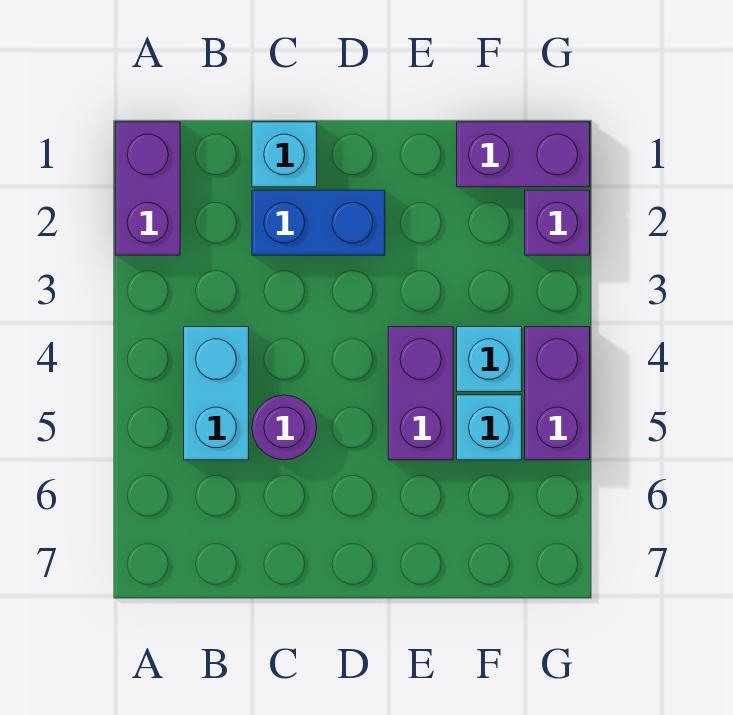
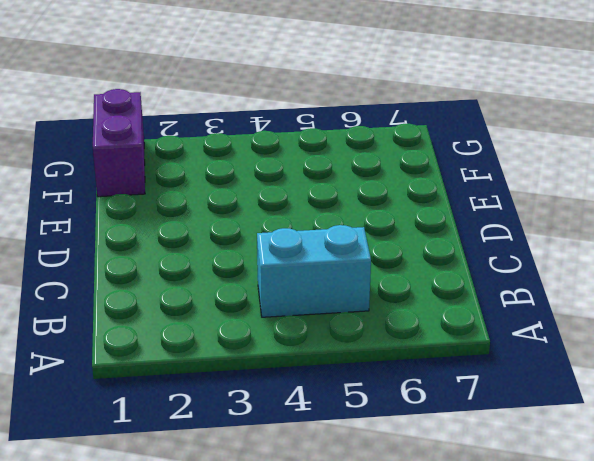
none -> purple 1x2 brick [115,122,180,255]
none -> cyan 1x1 brick [252,122,317,187]

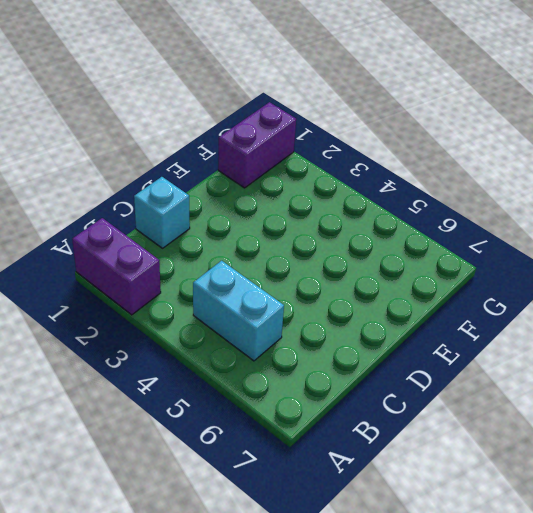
none -> blue 1x2 brick [252,190,385,255]
none -> purple 1x1 round brick [252,395,317,460]

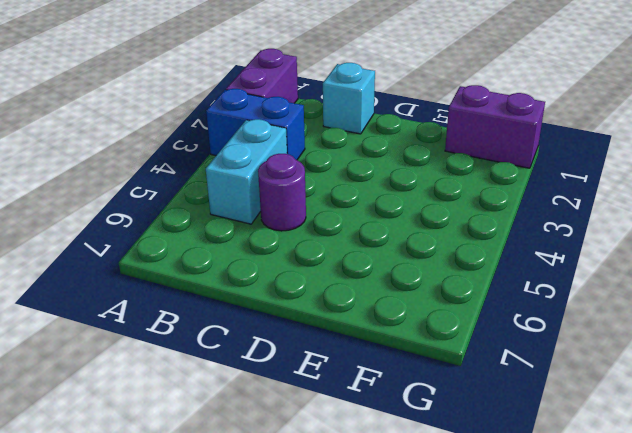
blue 1x2 brick [206,89,305,160] -> blue 1x2 brick moved to [252,190,385,255]
none -> purple 1x2 brick [388,327,453,460]
none -> cyan 1x1 brick [457,327,522,392]

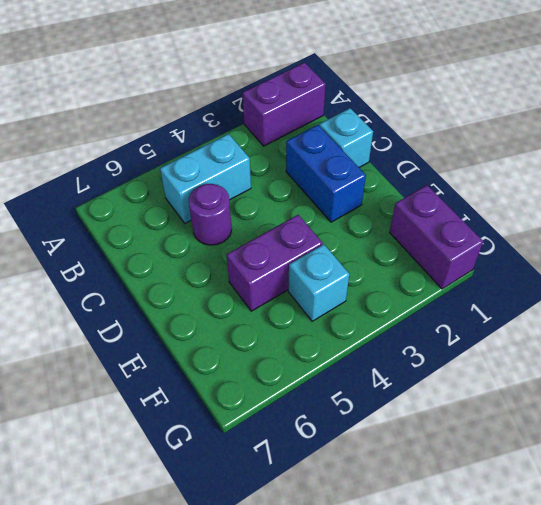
none -> cyan 1x1 brick [457,395,522,460]
none -> purple 1x1 brick [525,190,590,255]

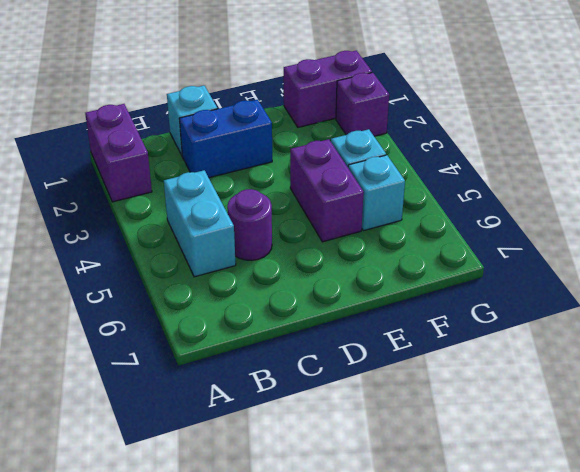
none -> purple 1x2 brick [525,327,590,460]

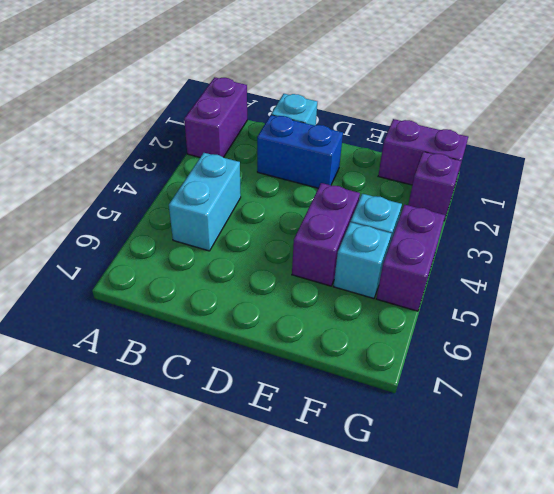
none -> purple 1x1 round brick [252,395,317,460]

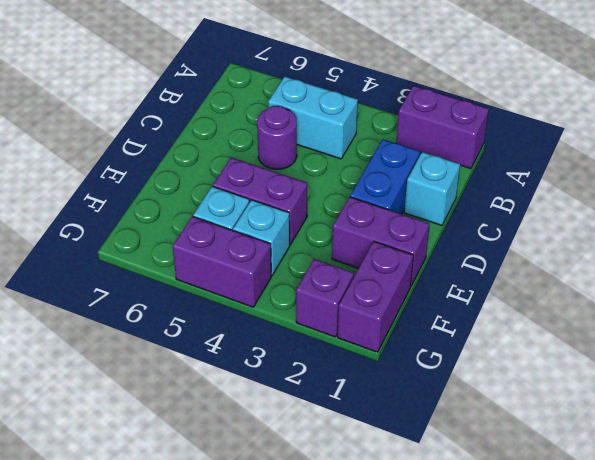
purple 1x2 brick [332,197,430,287] -> none

